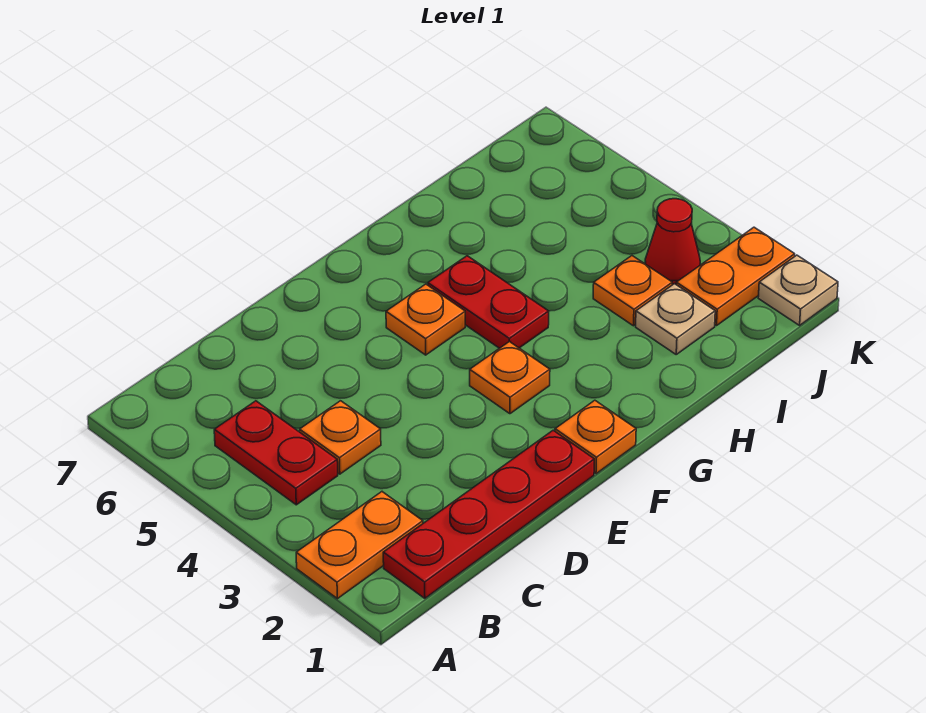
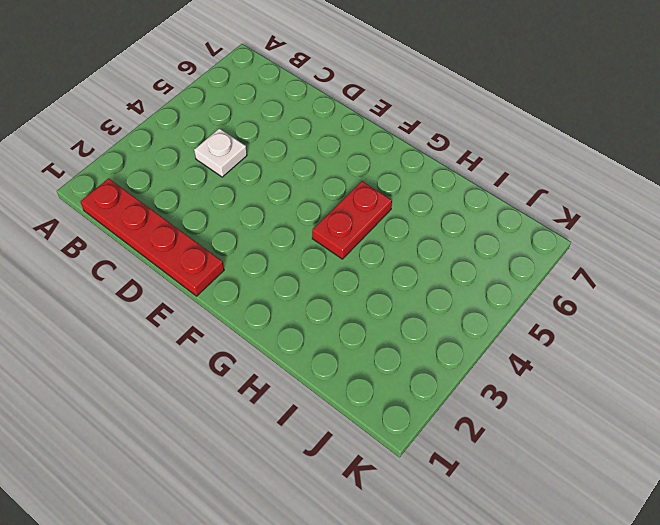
white 1x1 plate [194,128,247,177] -> orange 1x1 plate [300,401,381,474]
none -> orange 1x2 plate [296,492,423,599]
none -> red 1x2 plate [214,401,338,505]
none -> orange 1x1 plate [555,400,636,474]

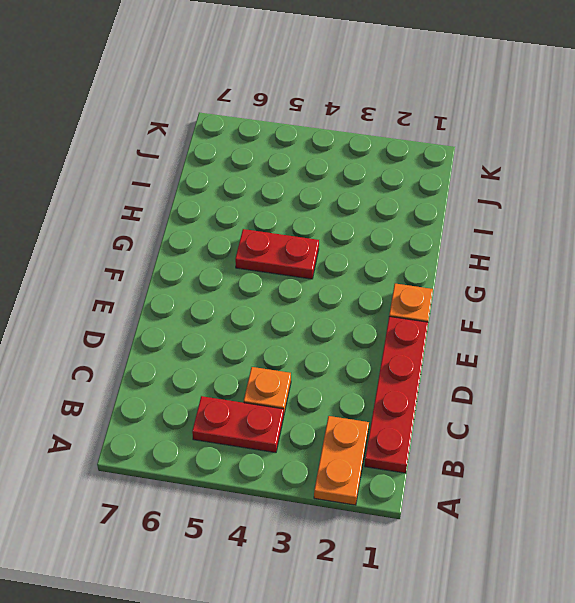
none -> orange 1x1 plate [470,341,550,414]
none -> orange 1x1 plate [386,284,465,355]
none -> tan 1x1 plate [636,284,715,354]

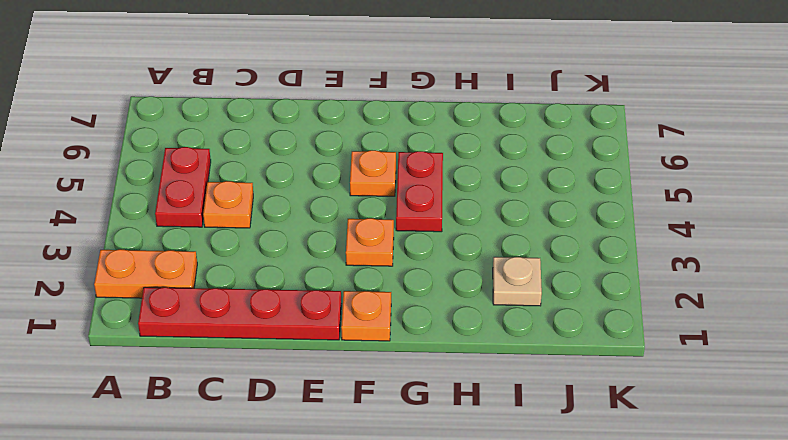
none -> orange 1x1 plate [593,256,672,326]
none -> orange 1x2 plate [676,227,795,326]
none -> red 1x1 cone [645,199,700,285]

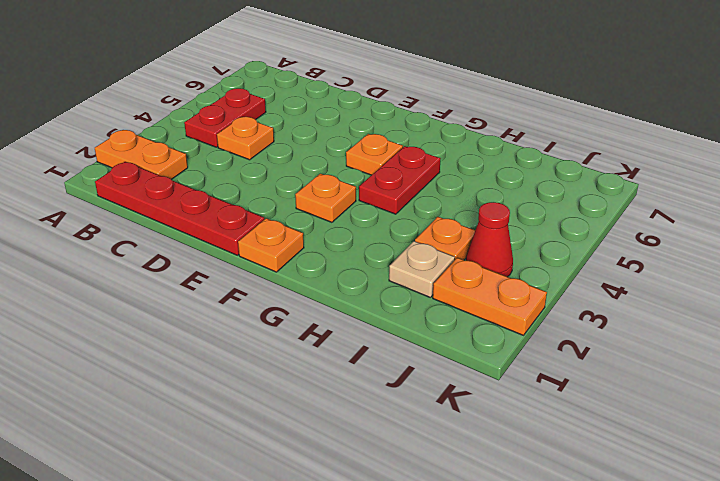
none -> tan 1x1 plate [758,255,838,325]

